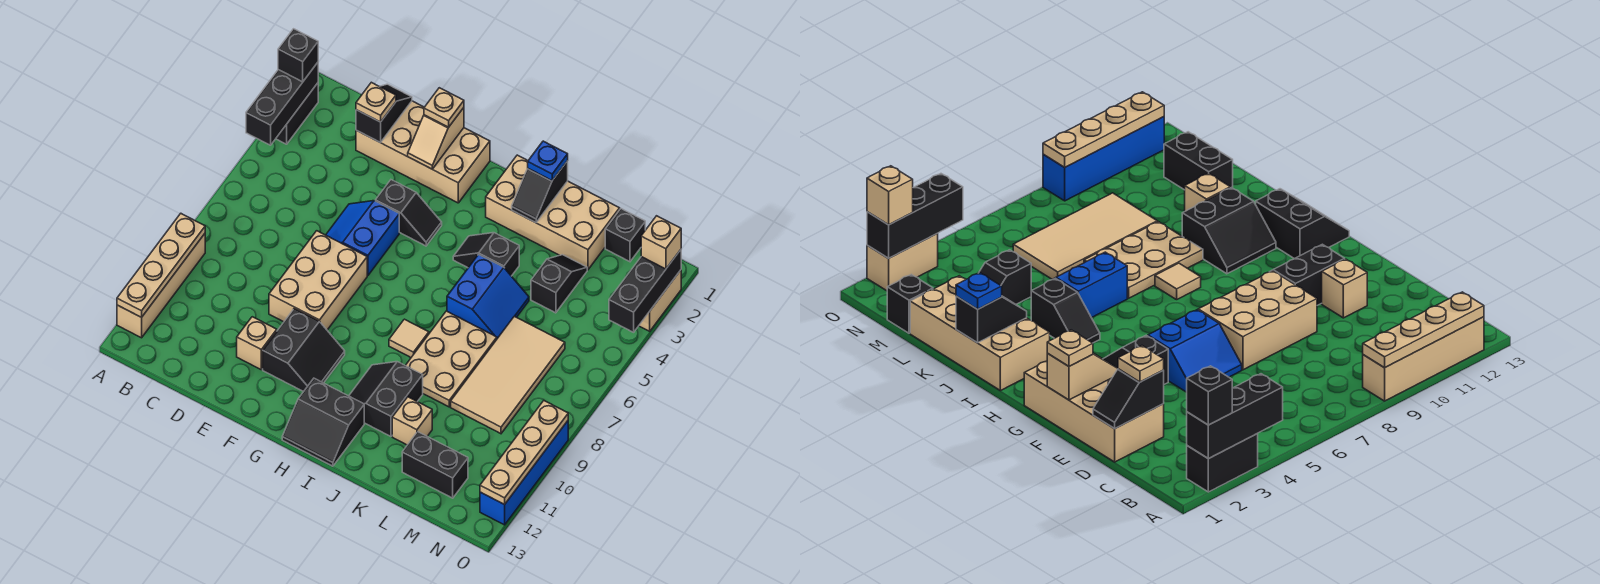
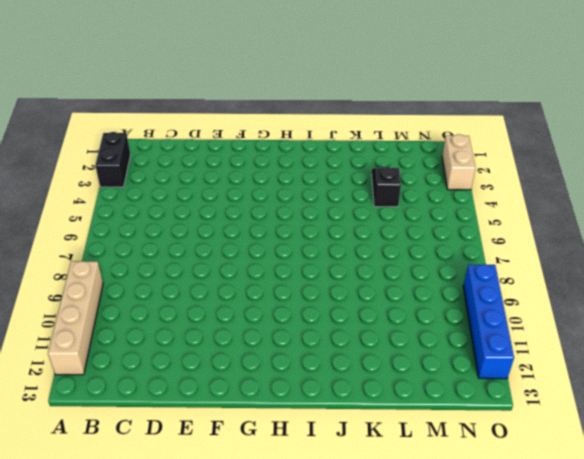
none -> tan 2x4 brick [356,101,490,203]
none -> blue 2x2 slope [326,201,399,276]
none -> tan 2x3 brick [269,231,367,330]
none -> tan 1x1 brick [237,317,277,370]

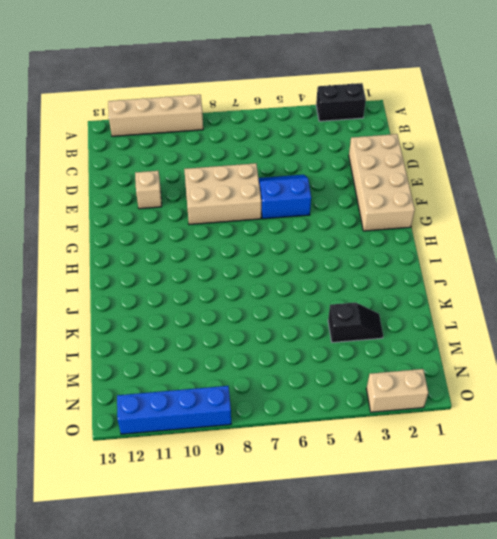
none -> black 1x2 slope [376,180,442,246]
none -> black 2x2 slope [263,309,345,392]
none -> black 2x2 slope [282,378,364,466]
none -> tan 2x4 brick [486,155,620,270]

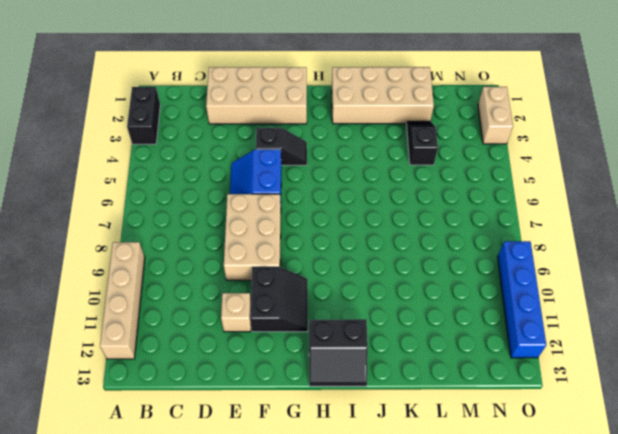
none -> black 1x2 slope [453,233,519,276]
none -> tan 1x1 tile [389,319,429,357]
none -> black 2x2 slope [349,362,423,436]
none -> blue 2x2 slope [447,254,529,338]

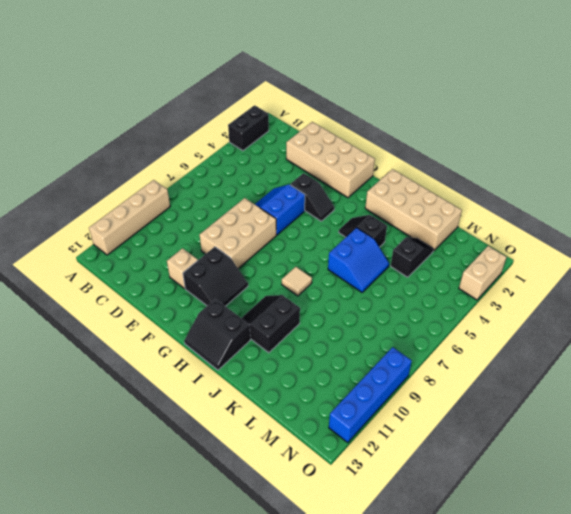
none -> tan 2x3 plate [405,311,497,407]
none -> tan 1x1 brick [392,397,432,445]
none -> tan 2x4 tile [451,316,565,434]
none -> black 1x2 brick [402,432,468,498]

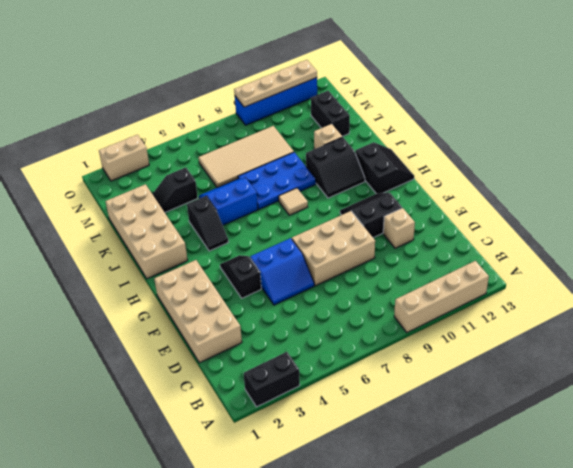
blue 2x3 plate [238,152,316,209] -> tan 2x3 plate [405,311,497,407]
none -> black 1x1 brick [605,209,645,262]
none -> black 1x3 brick [246,63,318,145]
none -> tan 1x4 plate [117,214,205,317]
none -> black 1x2 slope [356,84,412,143]

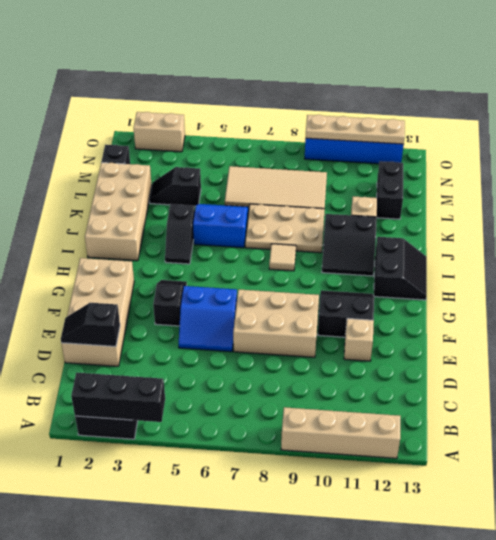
none -> tan 1x4 plate [117,214,205,317]
none -> tan 1x2 slope [408,108,464,169]
none -> black 1x2 slope [512,161,568,223]
none -> black 1x3 brick [609,250,681,332]

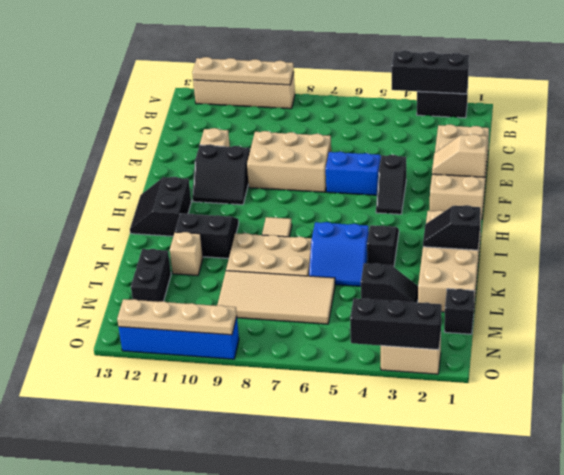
none -> black 1x2 slope [356,84,412,143]
none -> black 1x1 brick [278,29,318,82]
none -> tan 1x1 plate [356,82,396,122]
none -> tan 1x1 plate [424,88,464,127]

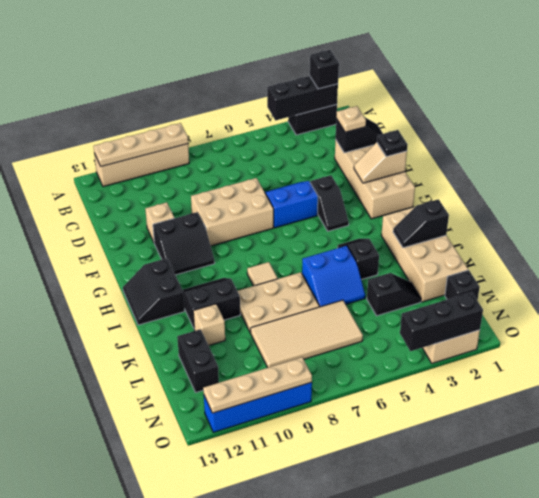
black 1x1 plate [377,130,408,157] -> tan 1x1 plate [424,88,464,127]
none -> blue 1x1 plate [528,141,568,181]
none -> tan 1x1 brick [641,216,681,269]

